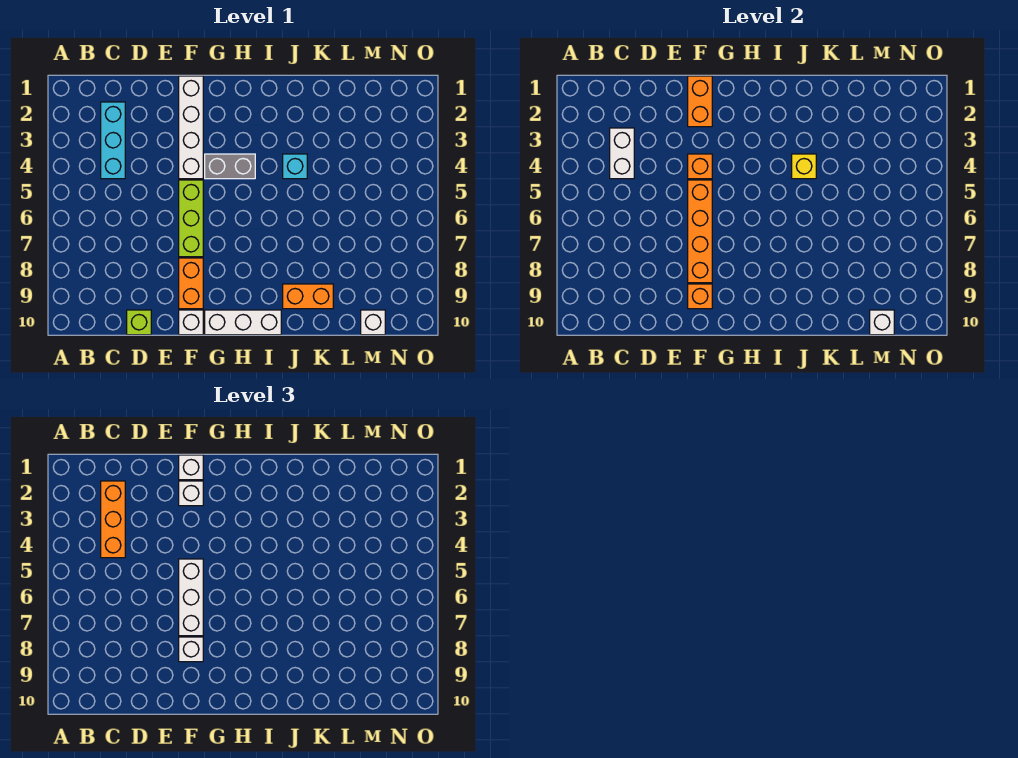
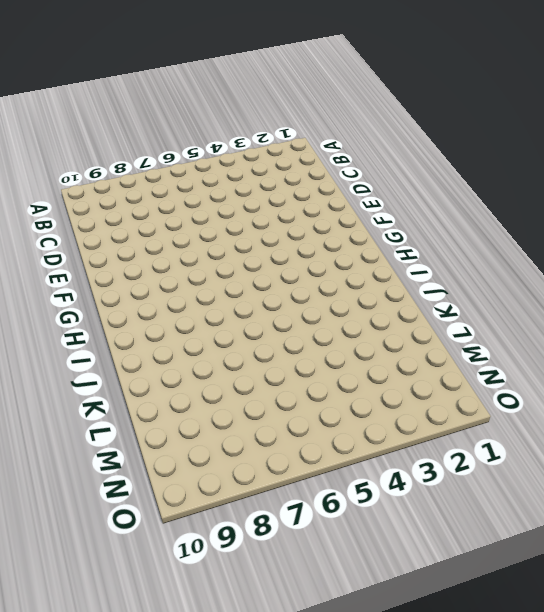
none -> cyan 1x3 brick [101,102,125,179]
none -> lime 1x1 brick [127,310,151,335]
none -> white 1x4 brick [179,76,203,179]

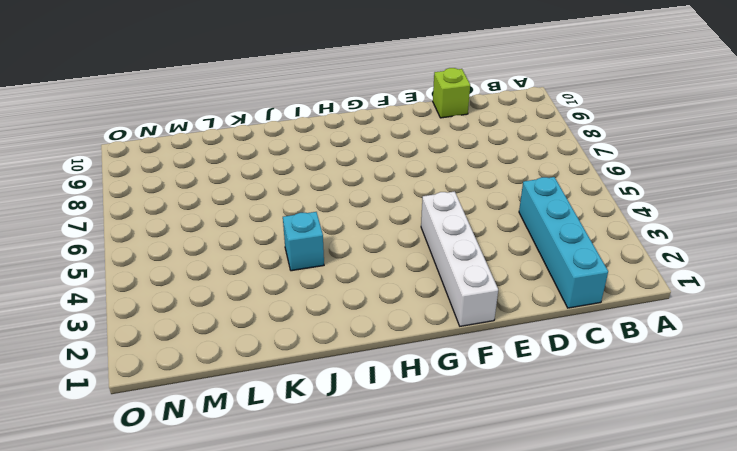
cyan 1x4 brick [519,177,608,308] -> cyan 1x3 brick [101,102,125,179]
none -> lime 1x3 brick [179,180,203,257]
none -> orange 1x2 brick [179,258,203,309]
none -> white 1x1 brick [179,310,203,335]

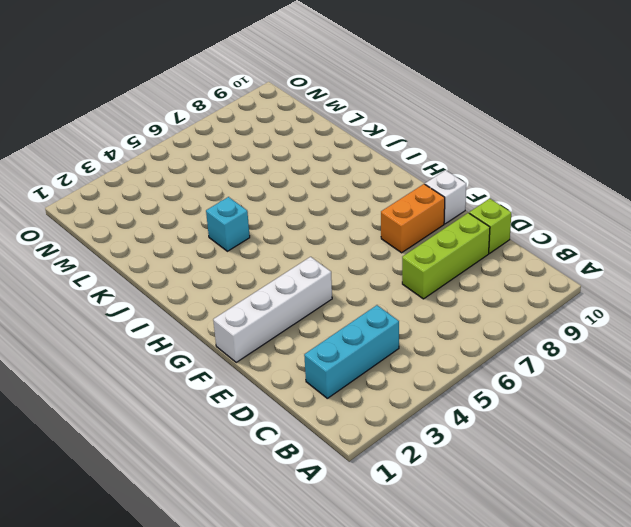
lime 1x3 brick [402,213,490,299] -> lime 1x3 brick moved to [179,180,203,257]
none -> grey 1x2 brick [205,154,255,179]
none -> white 1x3 brick [205,310,281,335]
none -> orange 1x2 brick [283,284,333,309]

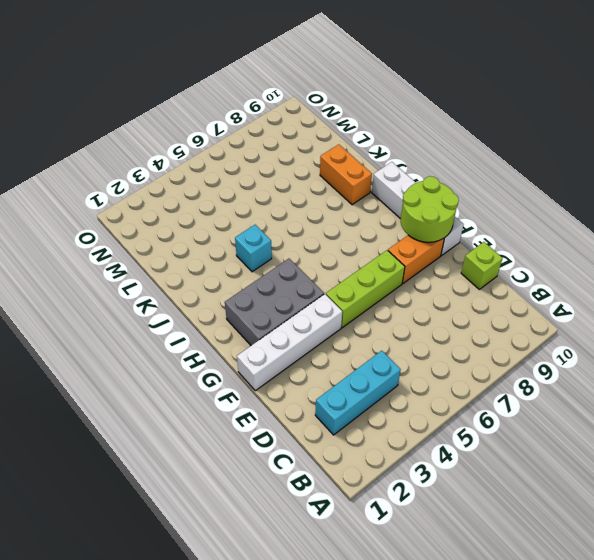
lime 2x2 round brick [401,176,459,242] -> orange 1x1 brick [688,284,712,309]
grey 2x3 brick [225,259,324,345] -> grey 1x2 brick [205,154,255,179]
none -> white 1x1 brick [361,310,385,335]
none -> white 1x2 brick [610,128,634,179]
none -> orange 1x2 brick [688,76,712,127]

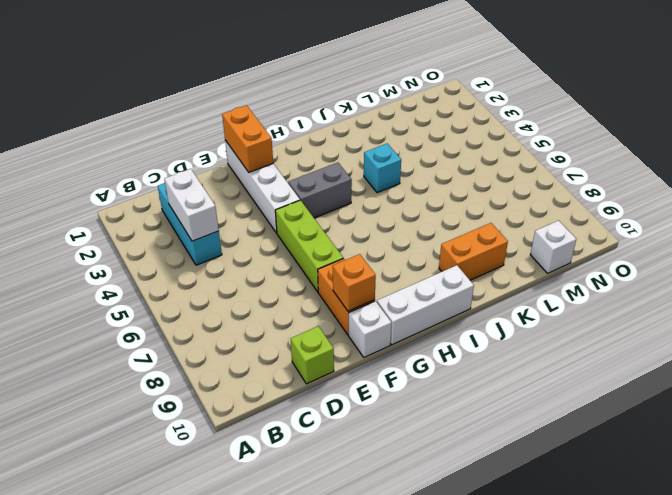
none -> orange 1x1 brick [688,154,712,179]
none -> orange 1x4 brick [688,180,712,283]
none -> yellow 1x1 brick [792,154,816,179]

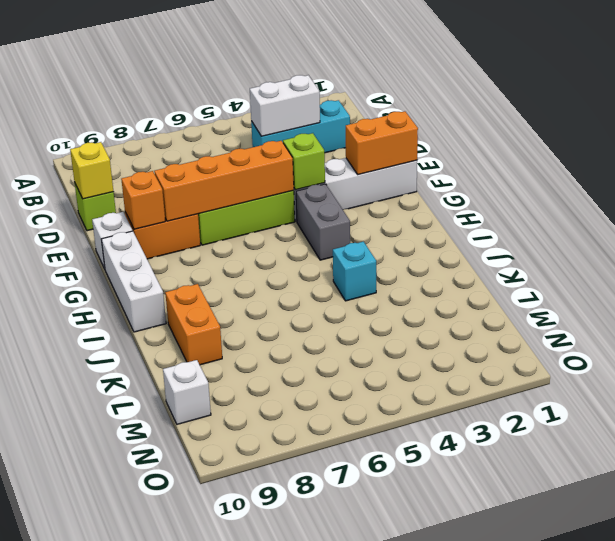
yellow 1x1 brick [70,142,113,199] -> yellow 1x1 brick moved to [792,154,816,179]
lime 1x1 brick [283,133,325,190] -> orange 1x1 brick [688,154,712,179]
none -> white 1x1 brick [870,310,894,335]
none -> orange 1x3 brick [101,481,125,558]
none -> white 1x1 brick [179,455,203,480]

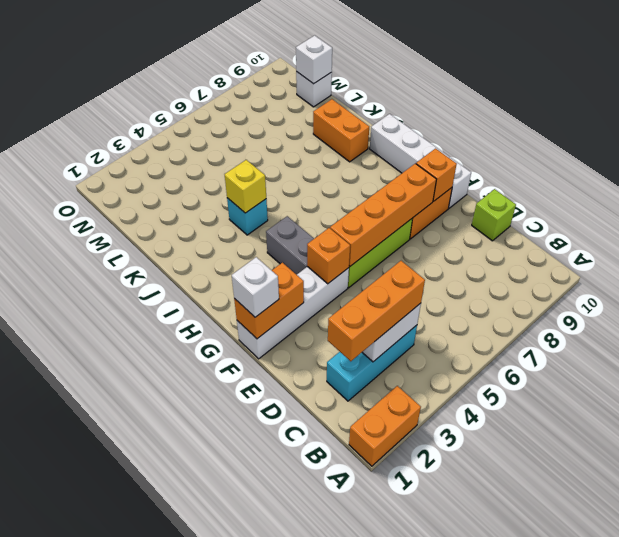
orange 1x2 brick [349,386,421,466] -> none
none -> white 1x1 brick [179,481,203,506]
none -> white 1x3 brick [179,559,203,636]
none -> white 1x1 brick [179,637,203,662]

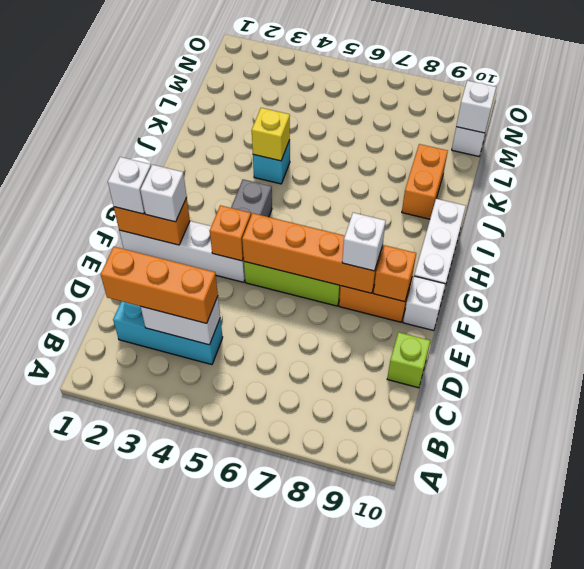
none -> white 1x3 brick [179,559,203,636]

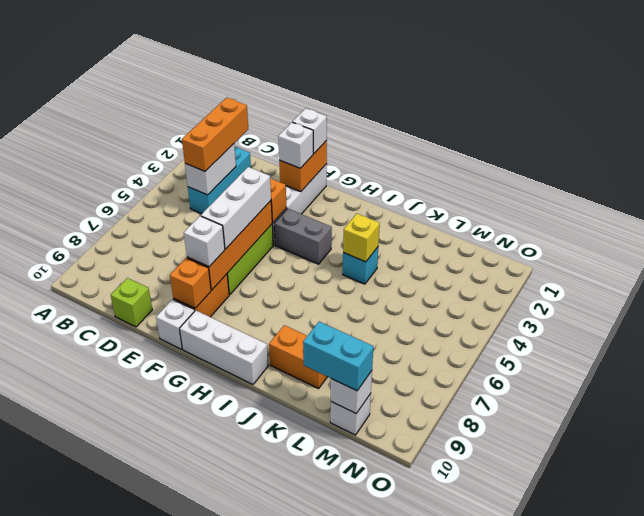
cyan 1x2 brick [303,322,373,391] -> none

